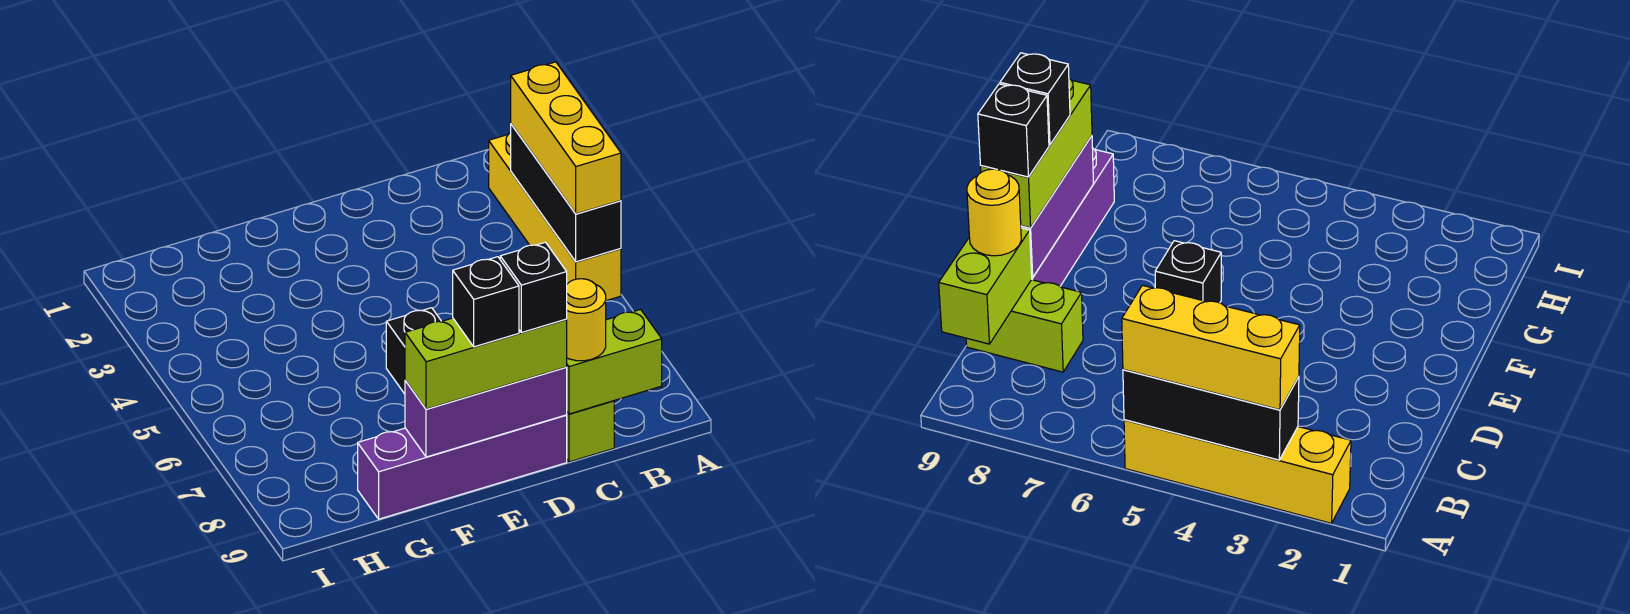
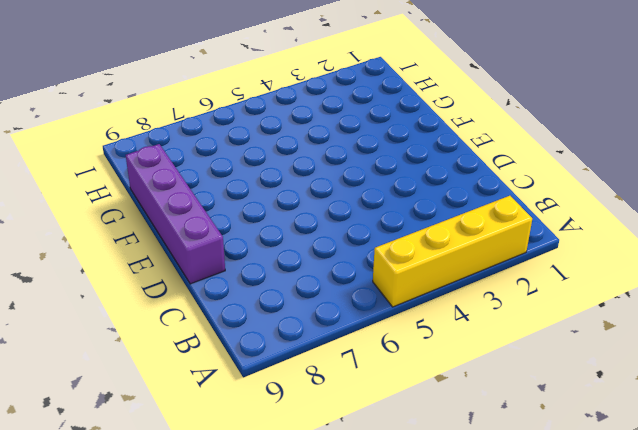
none -> lime 1x2 brick [567,401,614,462]
none -> black 1x1 brick [386,308,441,394]
none -> black 1x3 brick [511,124,621,262]

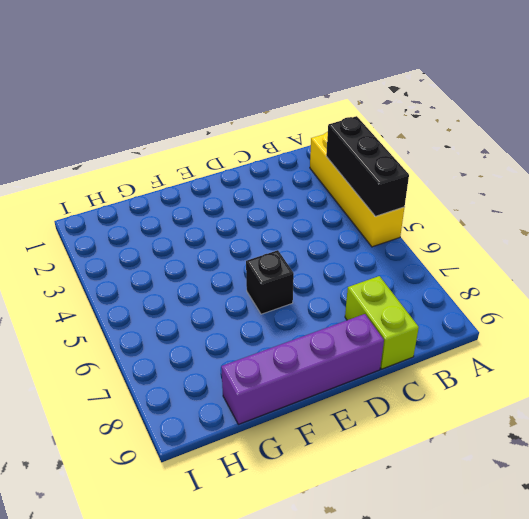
none -> lime 1x2 brick [566,309,662,414]
none -> purple 1x3 brick [405,367,567,457]
none -> yellow 1x3 brick [511,62,621,214]

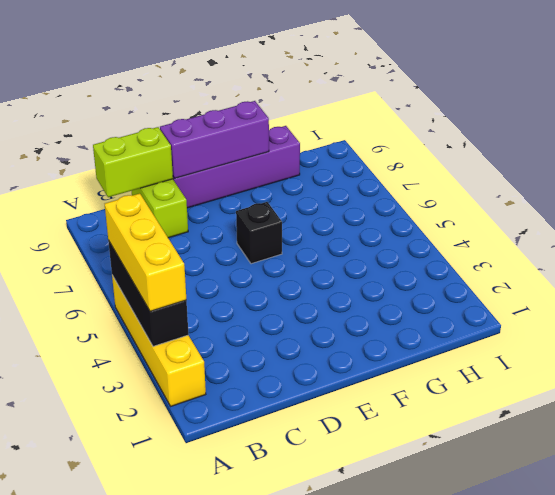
none -> yellow 1x1 round brick [566,279,606,361]
none -> lime 1x3 brick [405,318,567,409]
none -> black 1x1 brick [500,242,567,333]

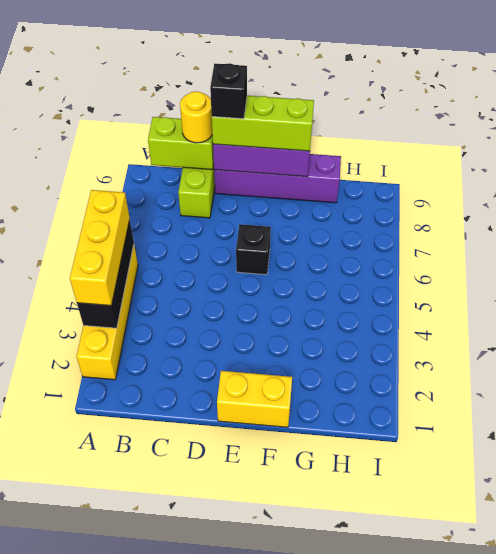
yellow 1x2 brick [217,371,292,427] -> none
none -> black 1x1 brick [453,257,519,347]

